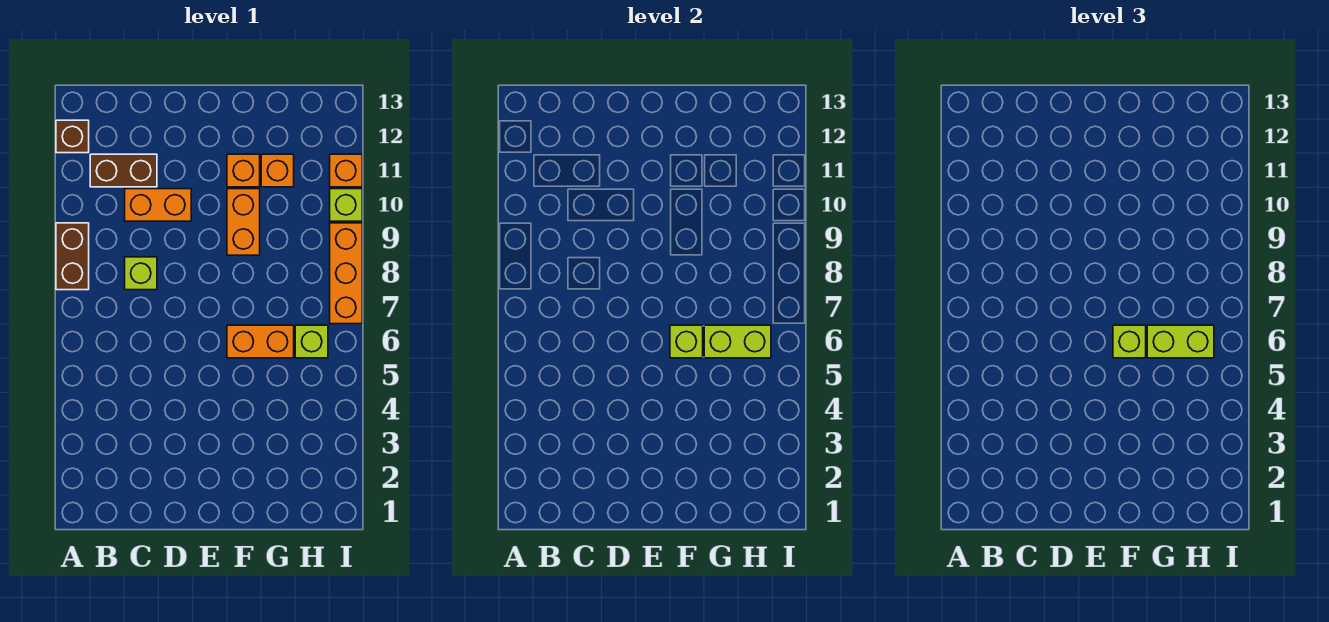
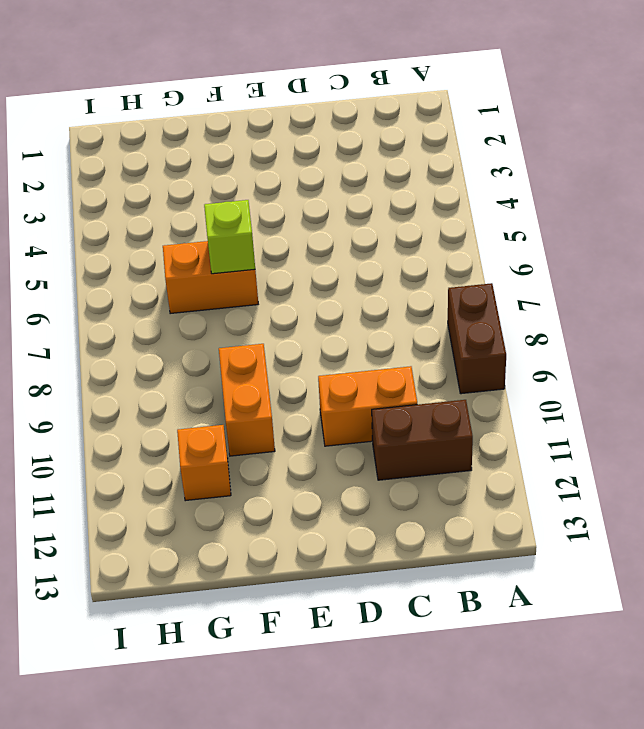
none -> brown 1x1 brick [56,120,89,153]
none -> lime 1x1 brick [125,257,157,290]
none -> orange 1x1 brick [227,154,260,187]

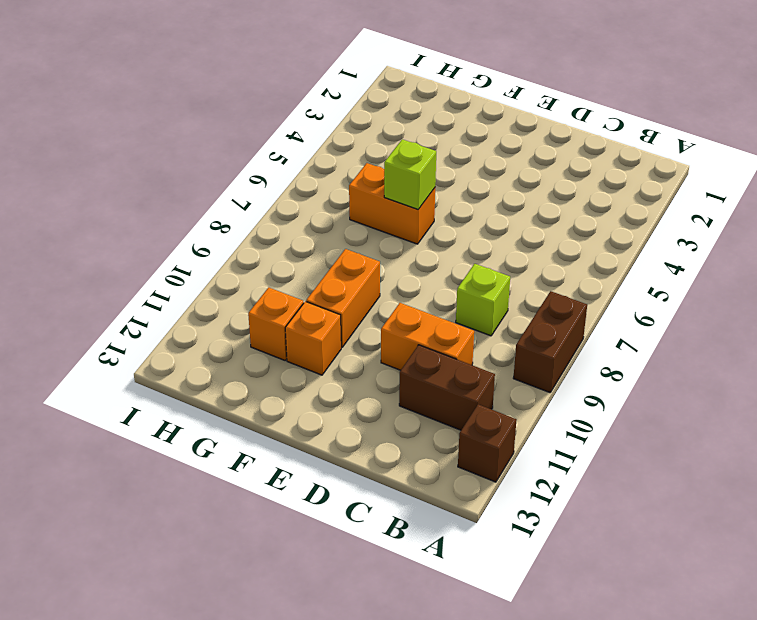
none -> lime 1x1 brick [295,325,328,358]
none -> orange 1x3 brick [330,223,362,324]
none -> lime 1x1 brick [330,189,362,221]

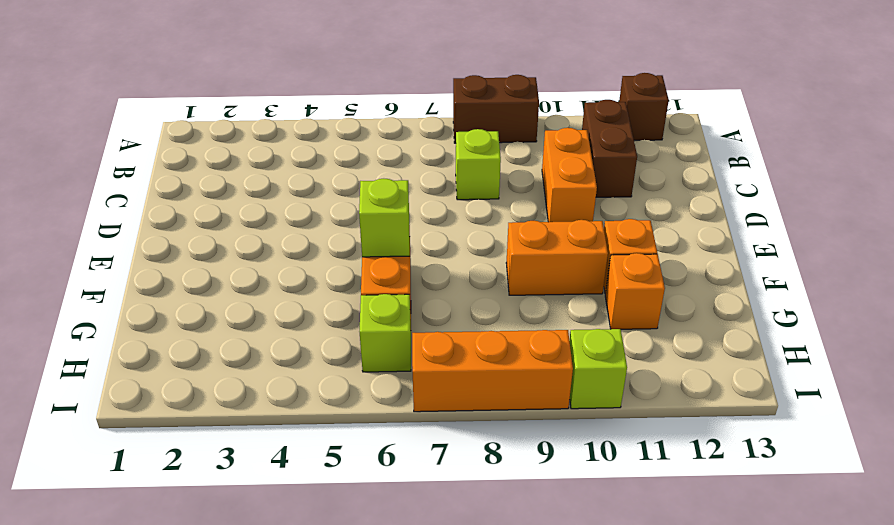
none -> orange 1x1 brick [330,154,362,187]
none -> lime 1x2 brick [704,325,771,358]
none -> lime 1x1 brick [1113,325,1146,358]

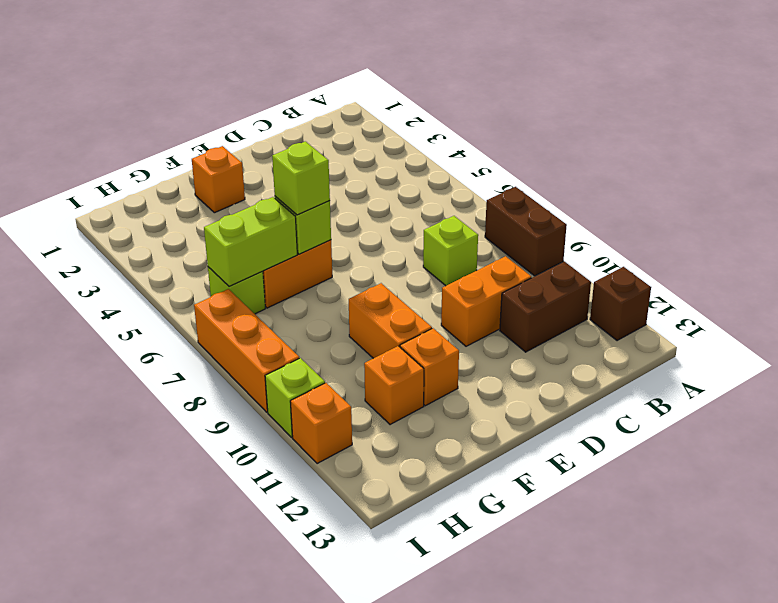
orange 1x1 brick [192,146,245,213] -> none
none -> lime 1x2 brick [1147,325,1214,358]

